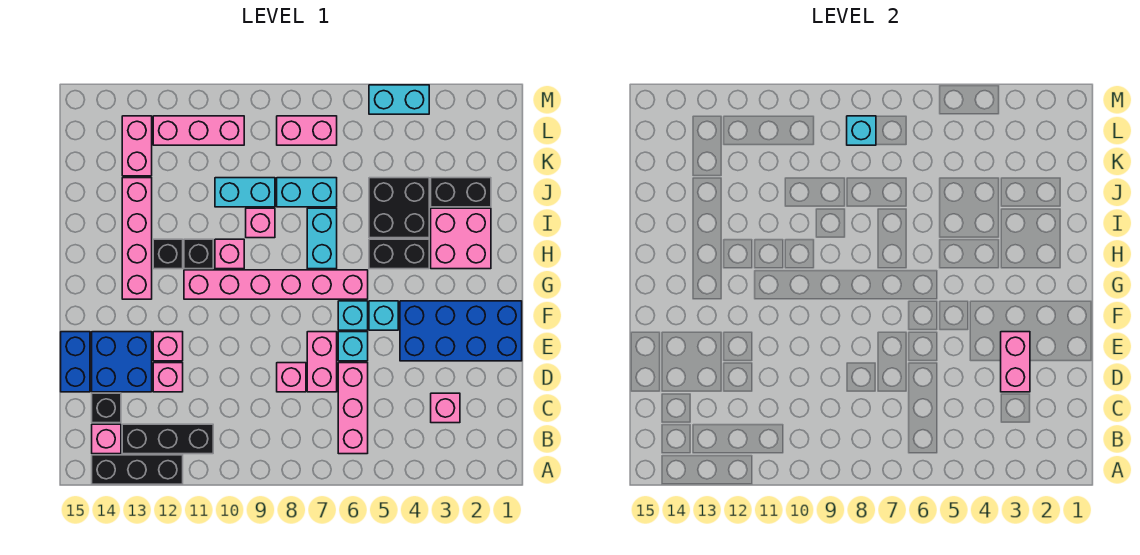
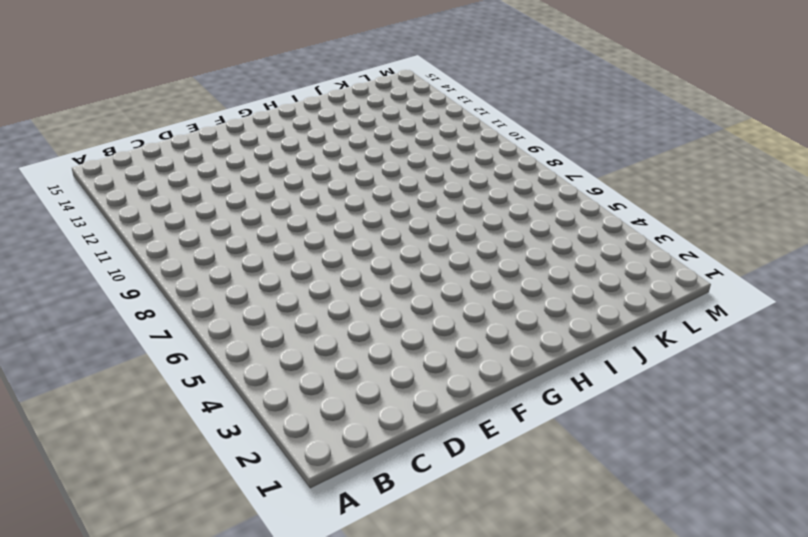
none -> black 1x3 brick [92,455,183,484]
none -> pink 1x3 brick [338,363,368,454]
none -> black 1x3 brick [122,424,213,454]
none -> pink 1x1 brick [92,424,121,454]

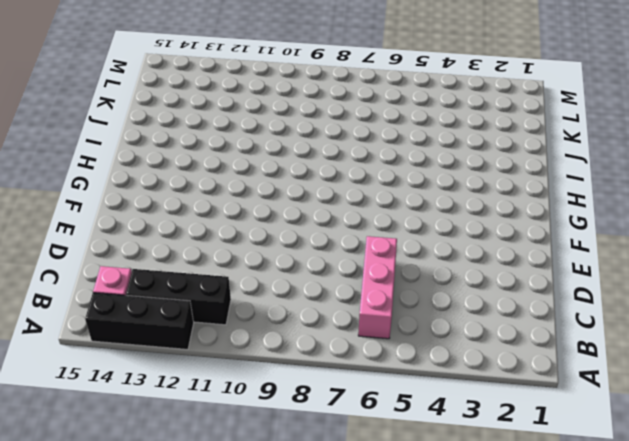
none -> pink 1x1 brick [431,393,460,423]
none -> black 1x1 brick [92,393,121,423]
none -> pink 1x2 brick [307,332,337,392]
none -> pink 1x1 brick [277,363,306,392]

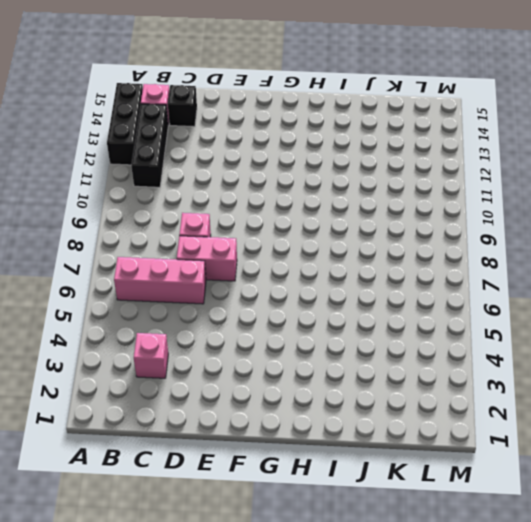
none -> pink 1x1 brick [153,363,183,392]
none -> blue 2x2 brick [92,332,152,392]
none -> blue 1x2 brick [61,332,90,392]
none -> blue 2x4 brick [400,301,522,361]

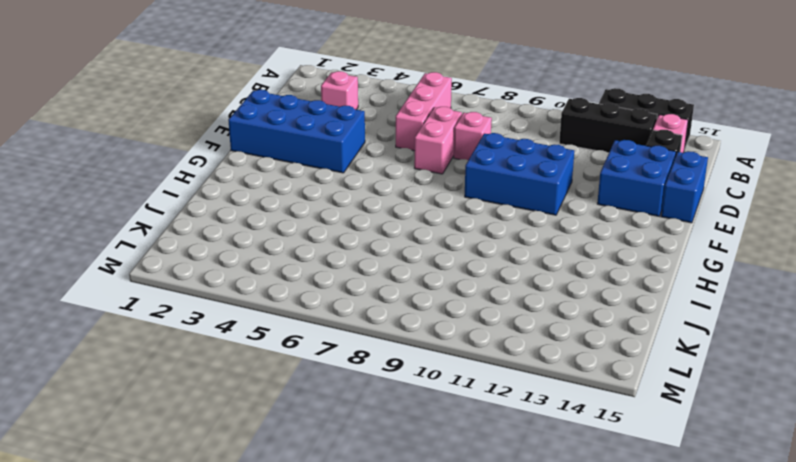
blue 2x3 brick [465,133,574,215] -> none
none -> pink 1x1 brick [153,363,183,392]
none -> cyan 1x1 brick [338,332,368,361]
none -> pink 1x1 brick [153,332,183,361]
none -> cyan 1x1 brick [369,301,398,330]

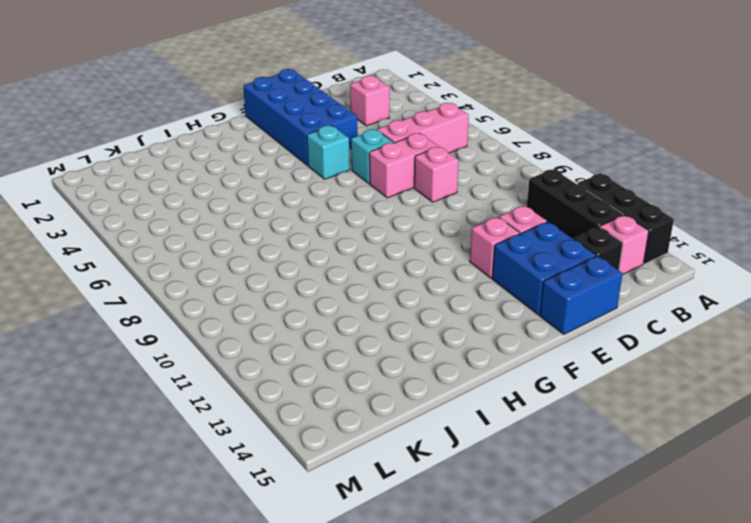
none -> cyan 1x1 brick [338,301,368,330]
none -> pink 1x6 brick [184,270,368,299]
none -> pink 1x4 brick [122,178,152,299]
none -> pink 2x2 brick [431,208,491,269]

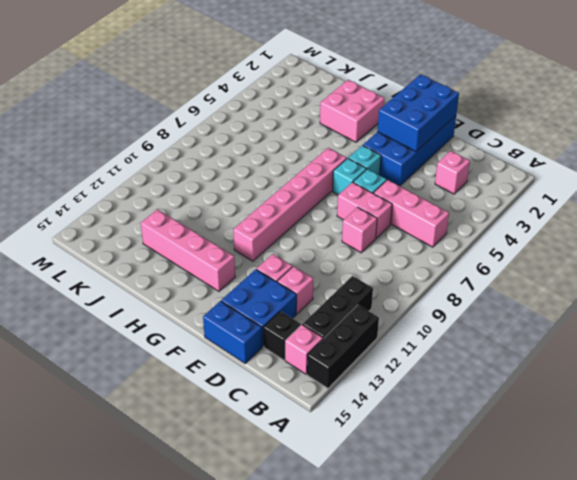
blue 2x3 brick [377,74,459,151] -> pink 1x2 brick [1001,332,1030,392]
none -> black 1x2 brick [369,239,429,269]
none -> cyan 1x2 brick [307,208,337,269]
none -> pink 1x1 brick [215,239,244,269]
none -> black 1x1 brick [184,239,213,269]

